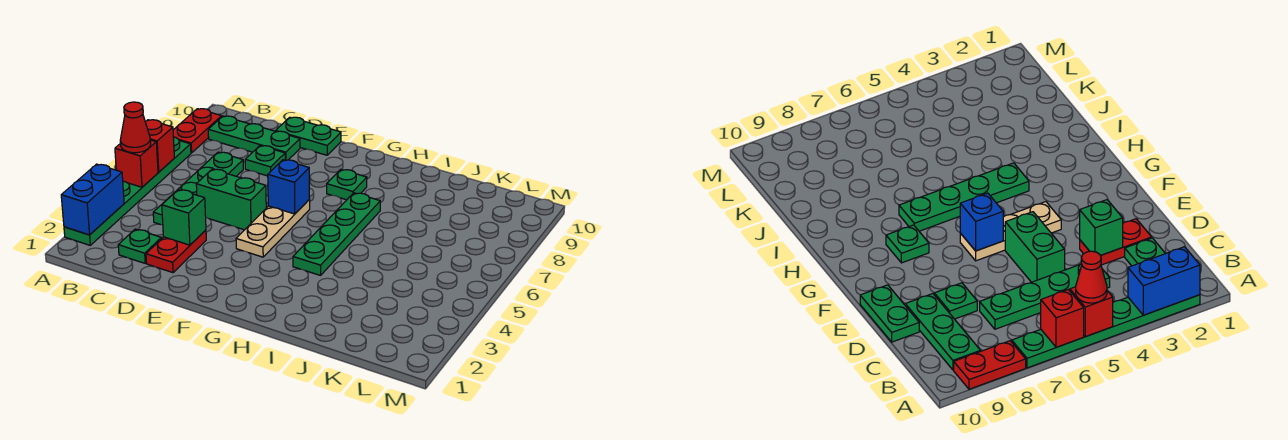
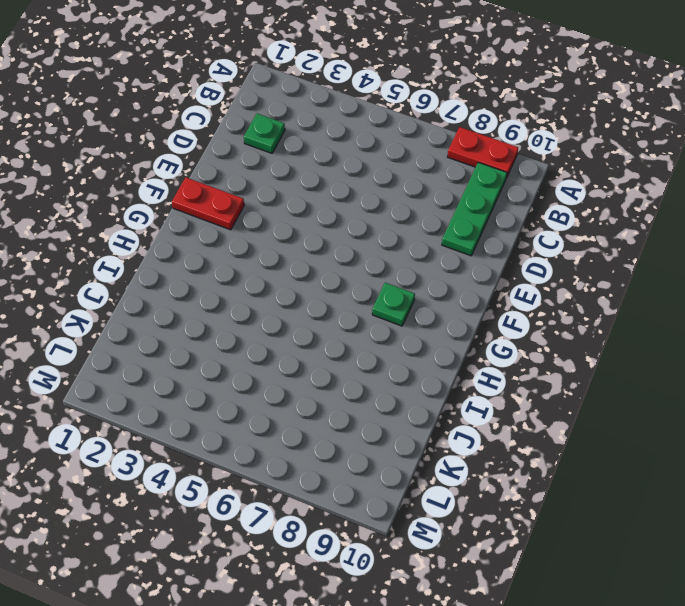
red 1x2 plate [172,177,244,230] -> red 1x2 plate moved to [146,230,206,273]
none -> green 1x6 plate [64,137,191,245]
none -> green 1x4 plate [153,152,243,225]
none -> green 1x2 brick [196,169,266,230]

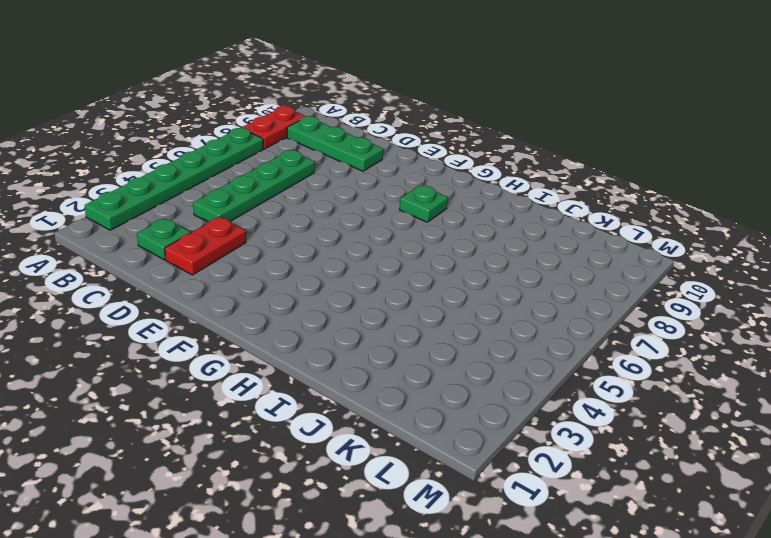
none -> green 1x2 brick [196,169,266,230]
none -> green 1x1 plate [245,146,285,176]
none -> green 1x2 plate [276,117,341,155]

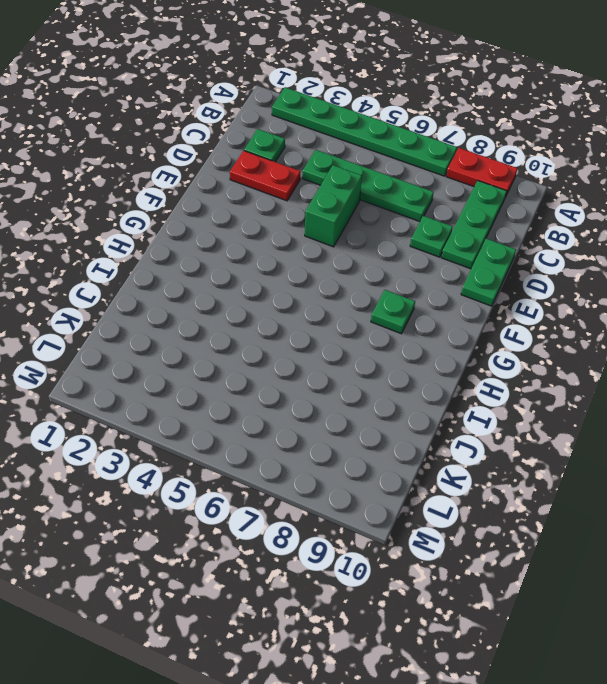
none -> tan 1x3 plate [236,200,310,257]
none -> green 1x4 plate [293,193,380,275]
none -> blue 1x2 brick [61,164,124,235]

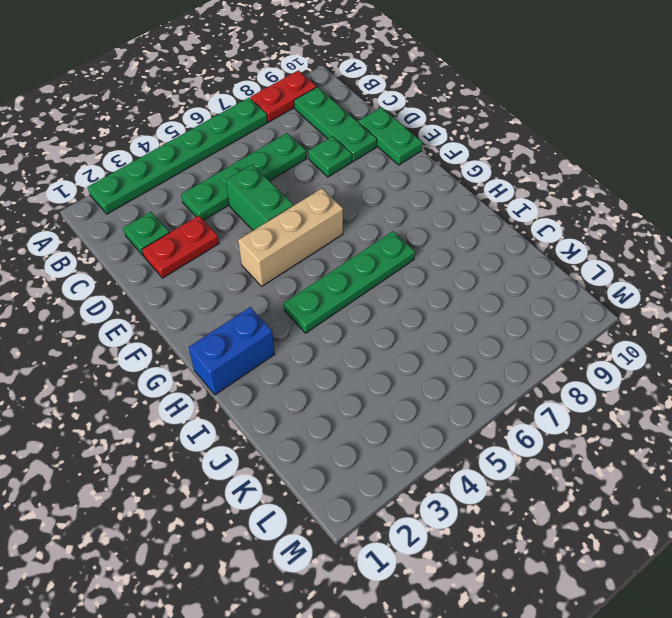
tan 1x3 brick [238,189,343,286] -> tan 1x3 plate [236,200,310,257]
blue 1x2 brick [188,307,275,395] -> blue 1x2 brick moved to [61,164,124,235]
none -> green 1x1 plate [327,169,367,200]
none -> red 1x1 brick [115,140,158,187]
none -> red 1x1 brick [146,120,174,172]

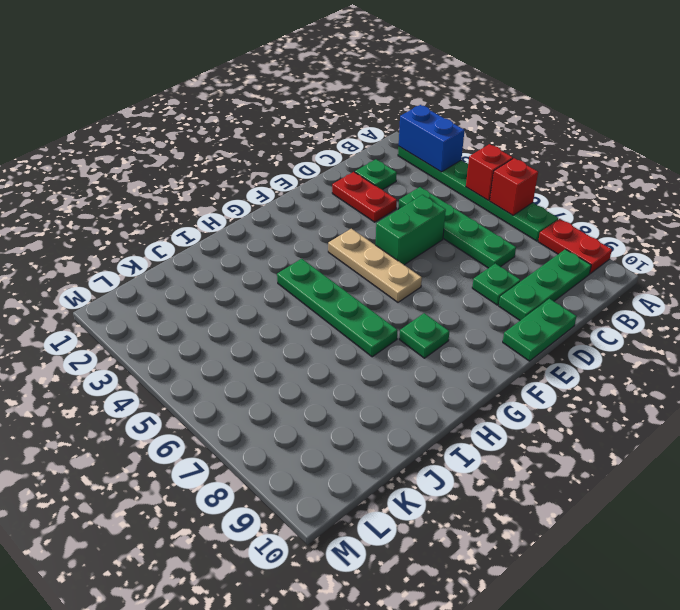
none -> green 1x1 brick [162,190,206,245]
none -> blue 1x1 brick [268,160,309,214]
none -> red 1x1 cone [120,102,151,153]

